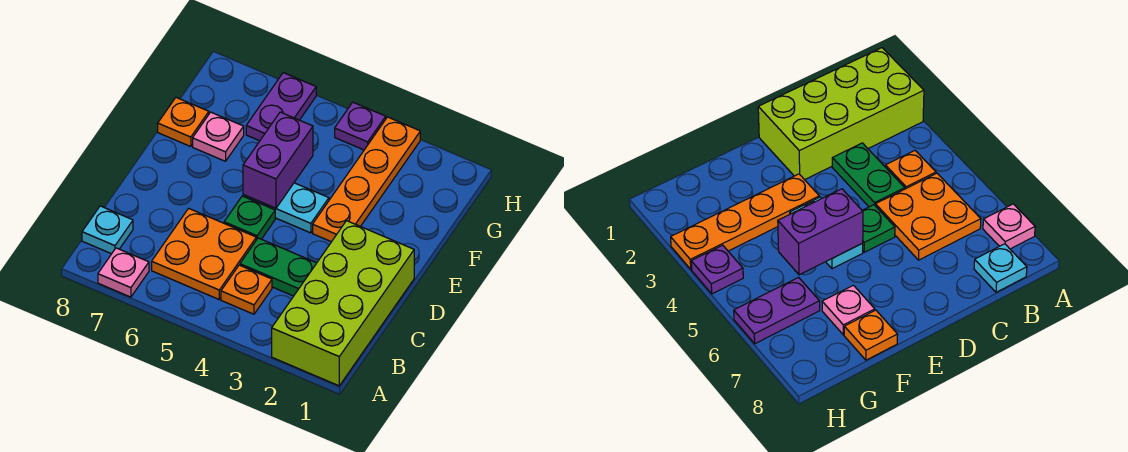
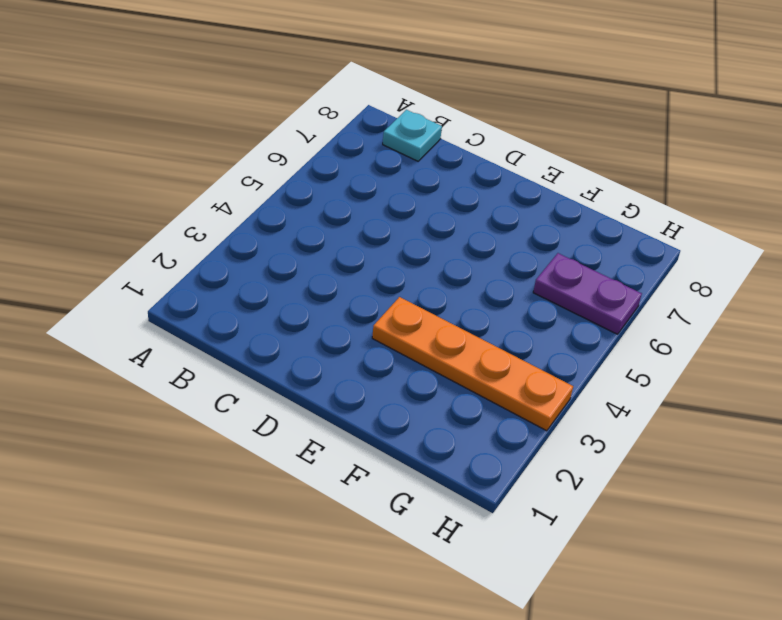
none -> lime 2x4 brick [272,221,414,386]
none -> pink 1x1 plate [98,248,149,297]
none -> orange 1x1 plate [221,265,272,314]

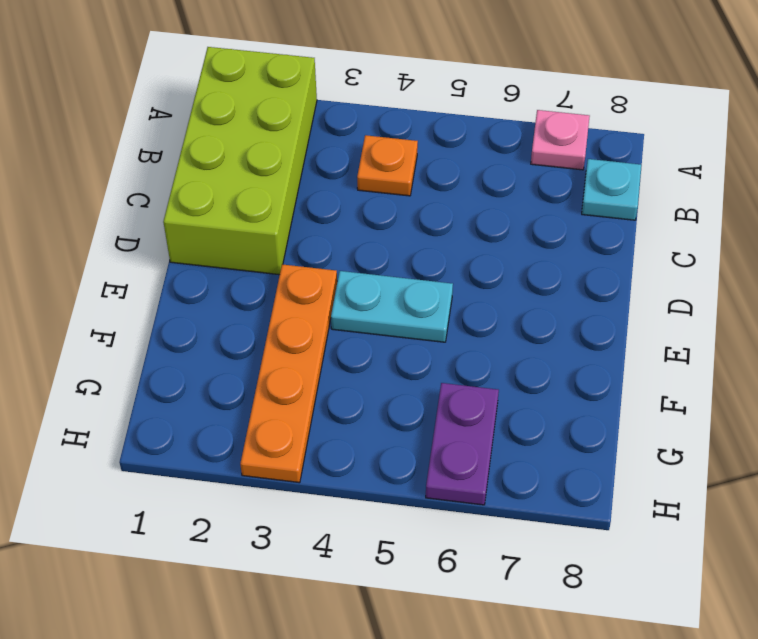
none -> orange 2x2 plate [152,208,256,299]
none -> green 1x2 plate [240,238,316,296]
none -> green 1x1 plate [224,196,275,240]

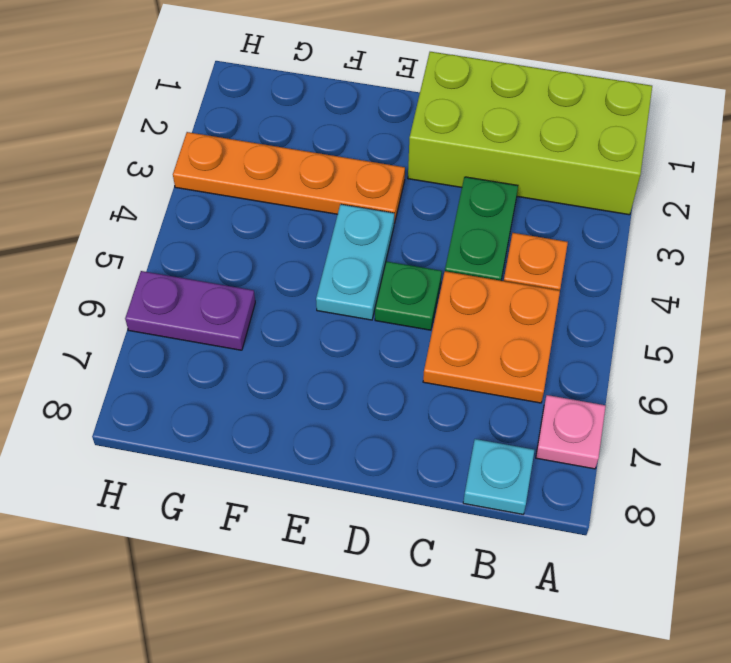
none -> pink 1x1 plate [193,112,244,161]
none -> orange 1x1 plate [158,98,209,147]
none -> purple 1x1 plate [335,102,386,150]

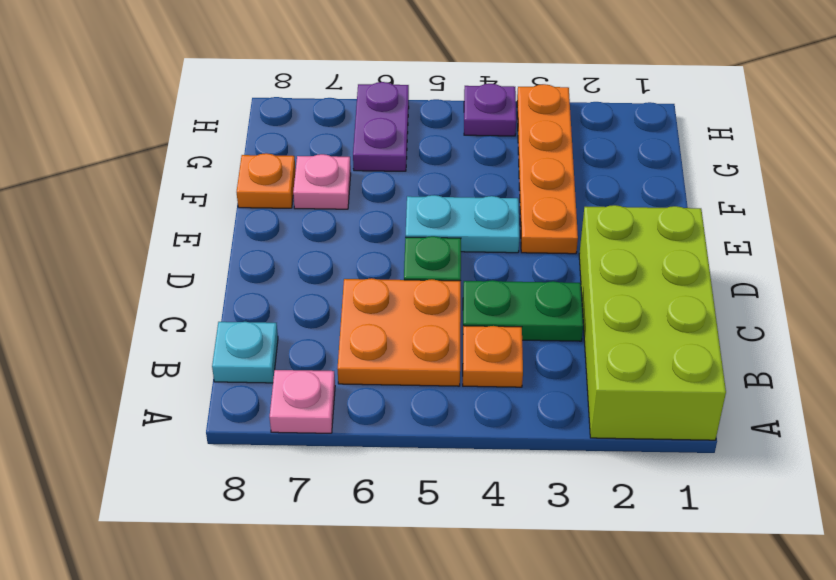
none -> purple 1x2 brick [243,112,313,208]

